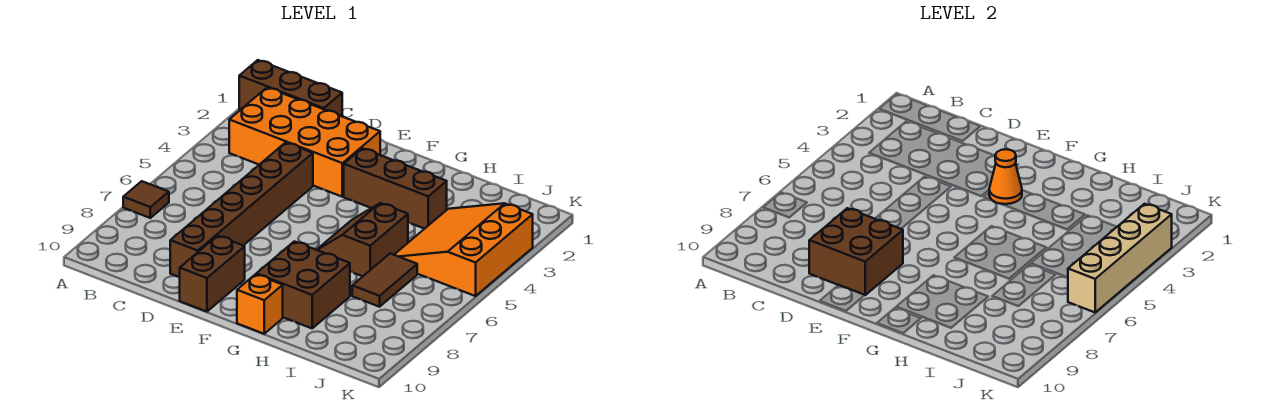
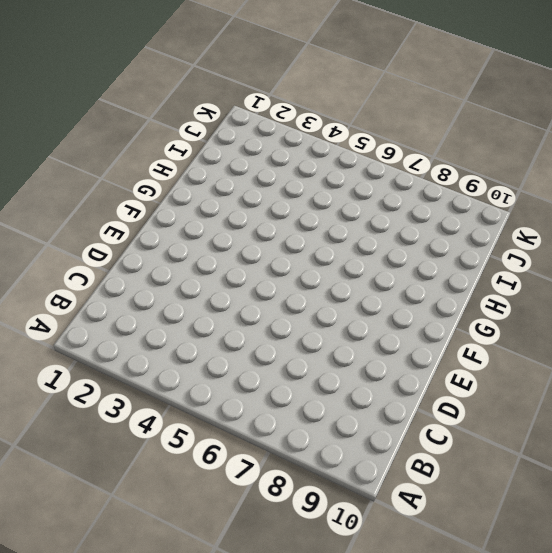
none -> brown 1x3 brick [239,60,342,116]
none -> brown 1x1 tile [123,181,169,218]
none -> orange 2x4 brick [229,88,380,197]

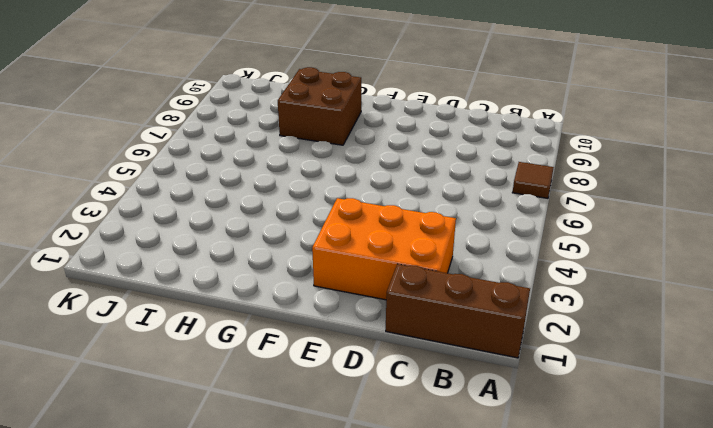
orange 2x3 brick [312,198,456,300] -> orange 2x4 brick [229,88,380,197]
none -> brown 1x6 brick [170,143,313,277]
none -> brown 1x2 brick [180,236,245,312]
none -> brown 1x3 brick [344,148,447,229]

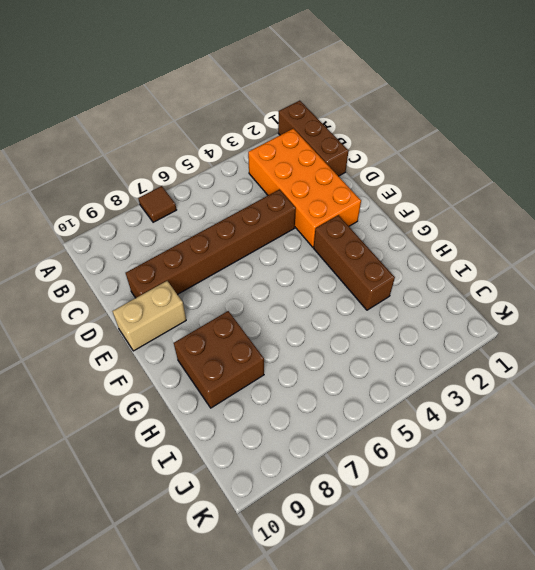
tan 1x2 brick [112,281,186,351] -> brown 1x2 brick [180,236,245,312]
none -> brown 2x2 slope [317,203,408,276]
none -> orange 1x1 brick [237,274,283,334]
none -> orange 3x3 slope [394,203,533,296]

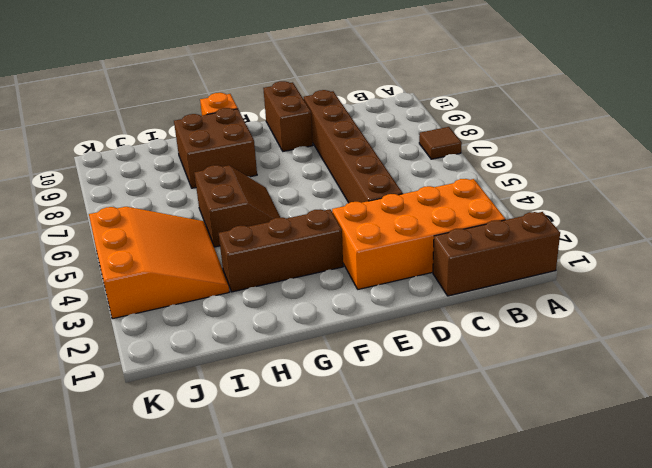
none -> brown 1x2 tile [352,253,417,307]
none -> brown 2x2 brick [809,208,903,295]
none -> orange 1x1 cone [989,149,1022,204]

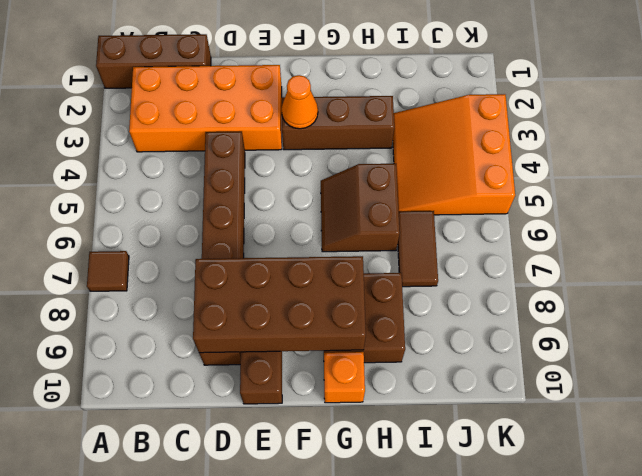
brown 2x4 brick [193,256,366,353] -> brown 2x2 brick [809,208,903,295]
none -> tan 1x4 brick [1068,204,1172,312]

